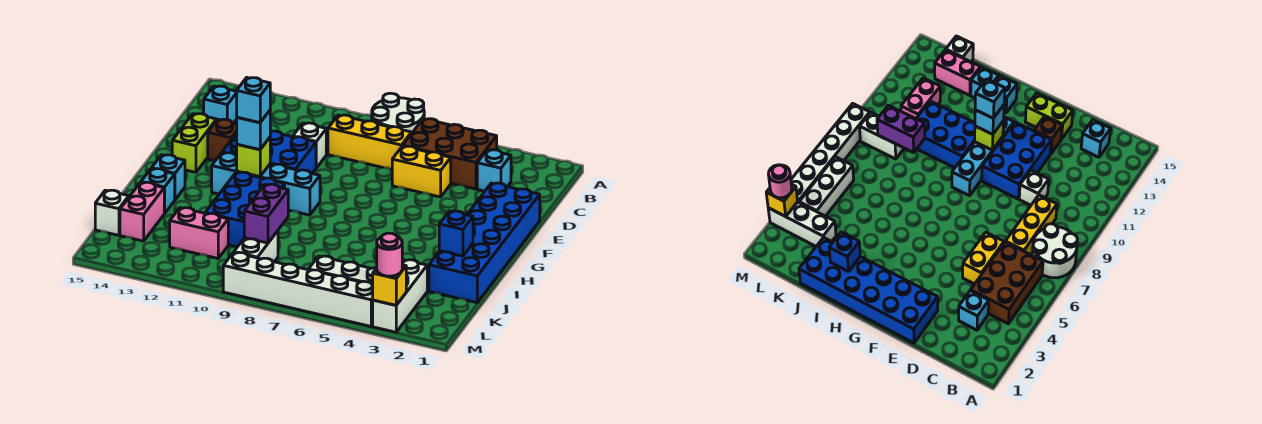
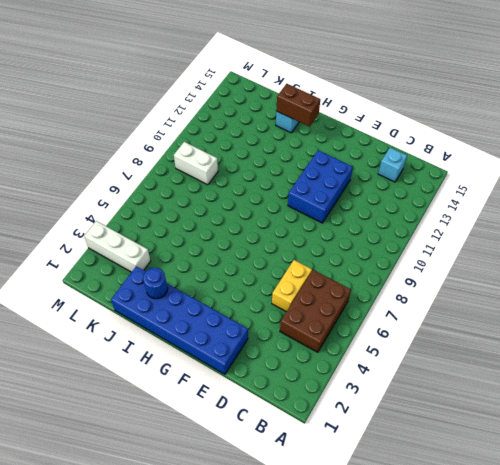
brown 1x2 brick [276,84,320,127] -> none
blue 1x1 round brick [143,268,168,299] -> blue 1x1 brick [439,211,473,256]
none -> white 2x2 round brick [372,93,424,133]
none -> cyan 1x1 brick [477,150,511,191]
none -> yellow 1x3 brick [328,115,412,169]

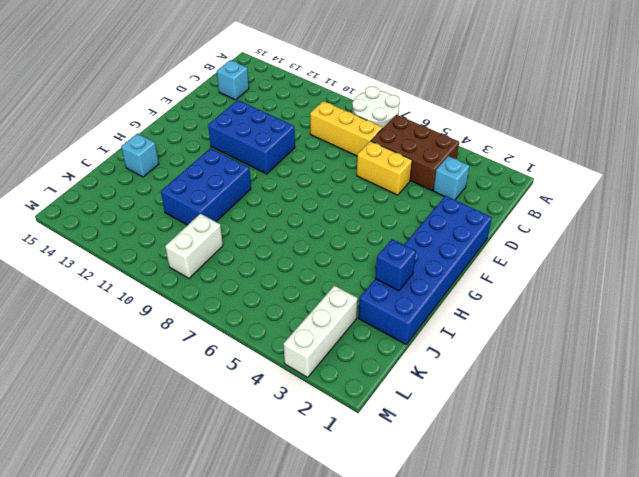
none -> white 1x1 brick [293,123,326,168]
none -> brown 1x1 brick [208,119,237,160]
none -> lime 1x2 brick [172,114,217,172]

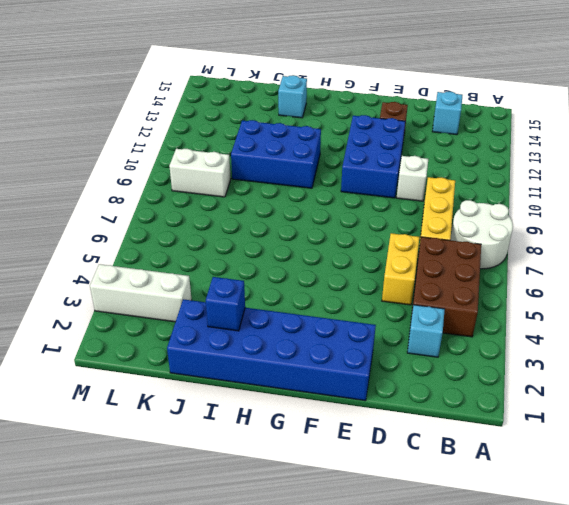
none -> lime 1x2 brick [172,114,217,172]
none -> cyan 1x4 brick [212,153,320,215]
none -> cyan 1x1 brick [151,155,185,200]

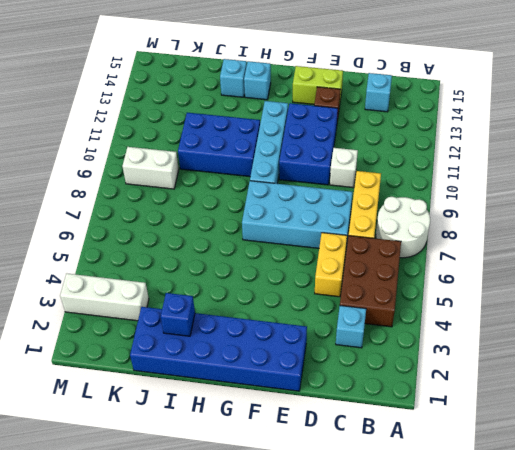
cyan 2x4 brick [242,181,352,248] -> none
none -> pink 1x2 brick [120,182,165,241]
none -> pink 1x2 brick [170,208,228,258]
none -> white 1x1 brick [95,190,129,235]

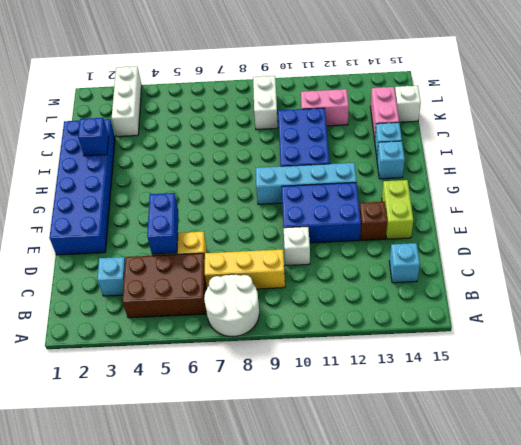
blue 1x2 brick [147,193,178,254] -> none
none -> white 1x3 brick [309,256,376,285]
none -> white 1x6 brick [223,252,373,326]
none -> lime 1x1 brick [236,138,270,177]

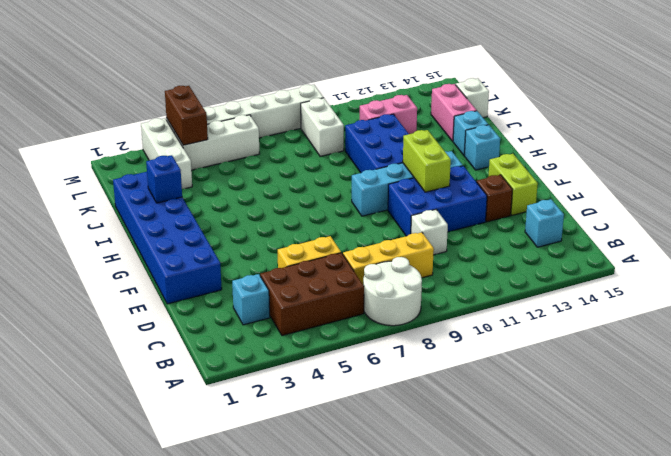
lime 1x2 brick [403,130,451,192] -> lime 1x1 brick [236,138,270,177]
brown 1x2 brick [165,86,208,145] -> none
none -> purple 1x2 brick [244,184,288,243]
none -> yellow 1x1 brick [373,265,406,305]
none -> cyan 1x1 brick [237,111,270,150]

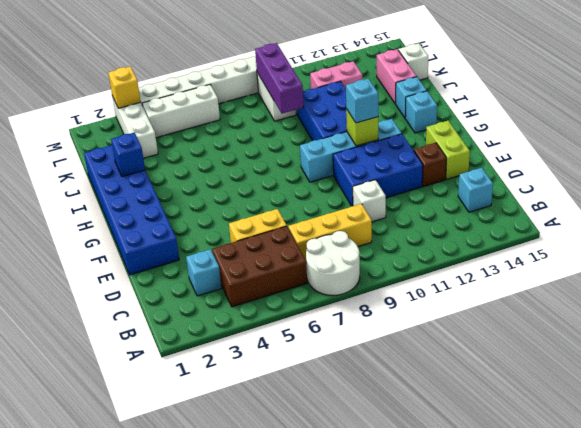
purple 1x3 brick [255,43,304,114] -> purple 1x2 brick [244,184,288,243]
none -> pink 1x1 round brick [377,233,402,276]
none -> cyan 1x1 brick [237,78,270,123]

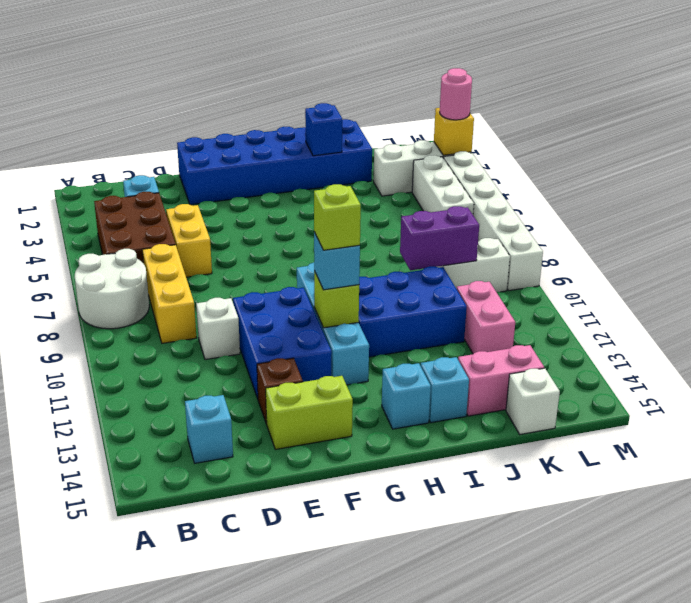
lime 1x1 brick [314,184,361,250] -> cyan 1x1 brick [237,78,270,123]

